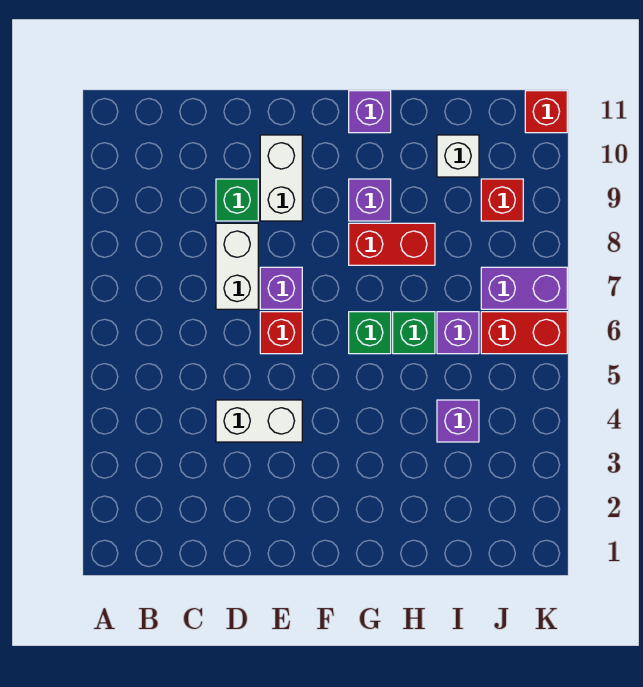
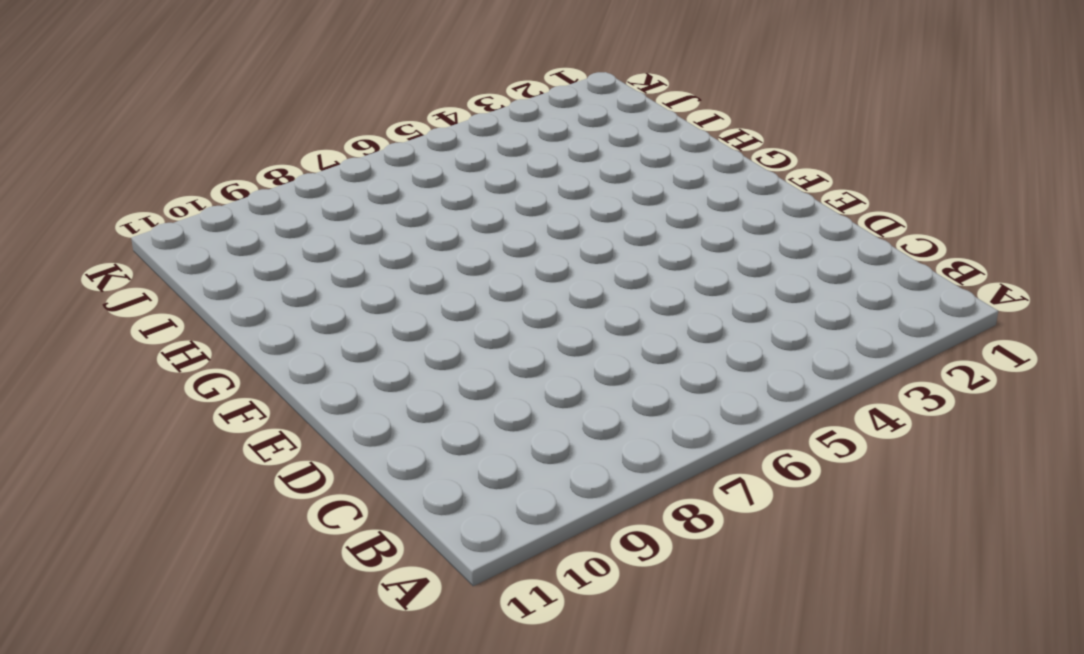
none -> white 1x2 brick [216,400,302,442]
none -> white 1x2 brick [216,223,258,309]
none -> green 1x1 brick [216,179,258,221]

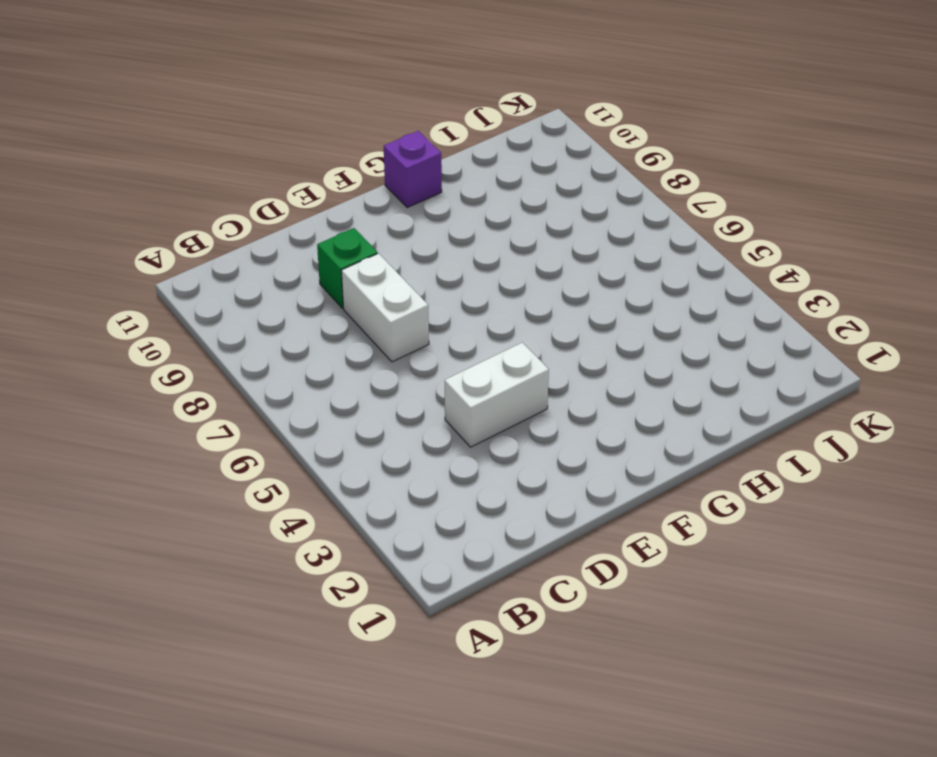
none -> red 1x1 brick [260,312,302,354]
none -> purple 1x1 brick [260,267,302,309]
none -> white 1x2 brick [260,135,302,221]

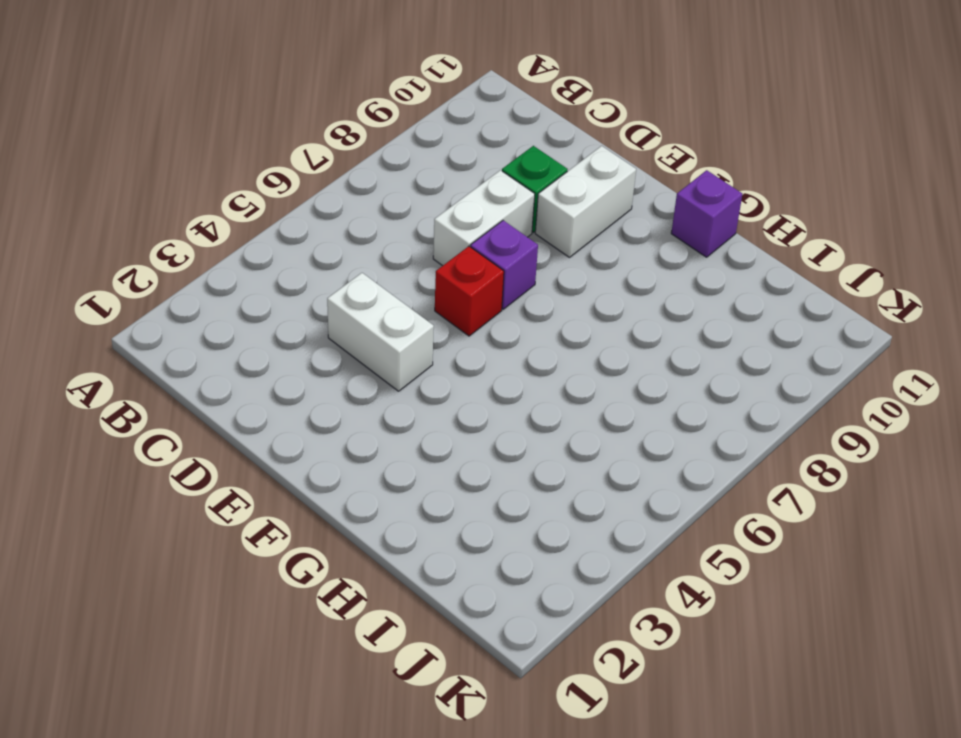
none -> green 1x1 brick [349,312,391,354]
none -> red 1x2 brick [349,223,435,265]
none -> purple 1x1 brick [349,179,391,221]

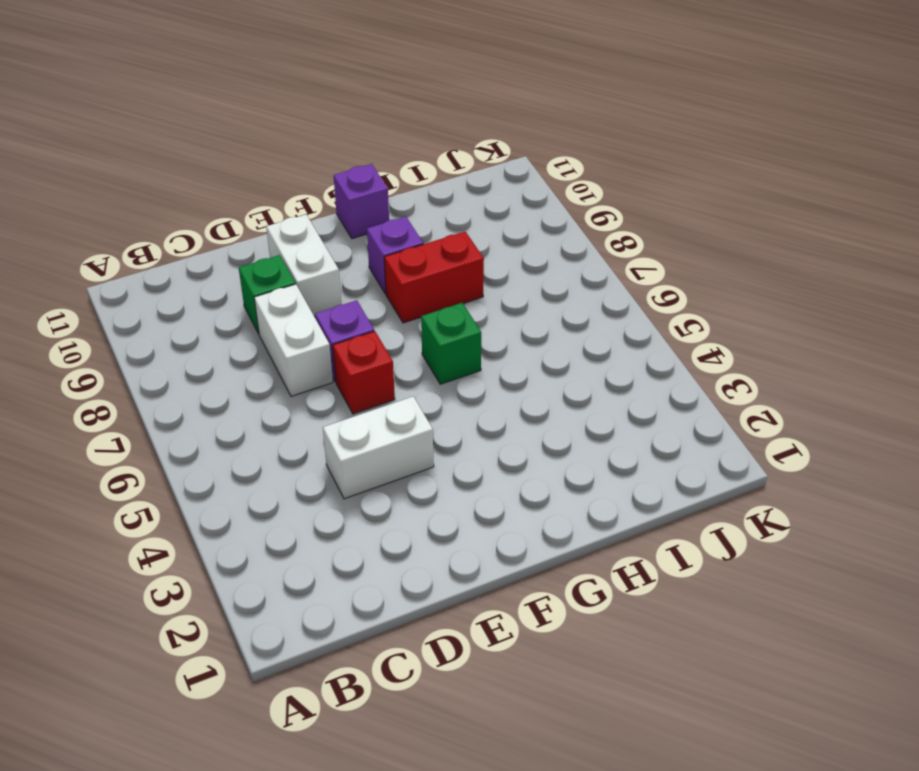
none -> green 1x1 brick [393,312,435,354]
none -> purple 1x1 brick [437,400,479,442]
none -> purple 1x1 brick [437,312,479,354]

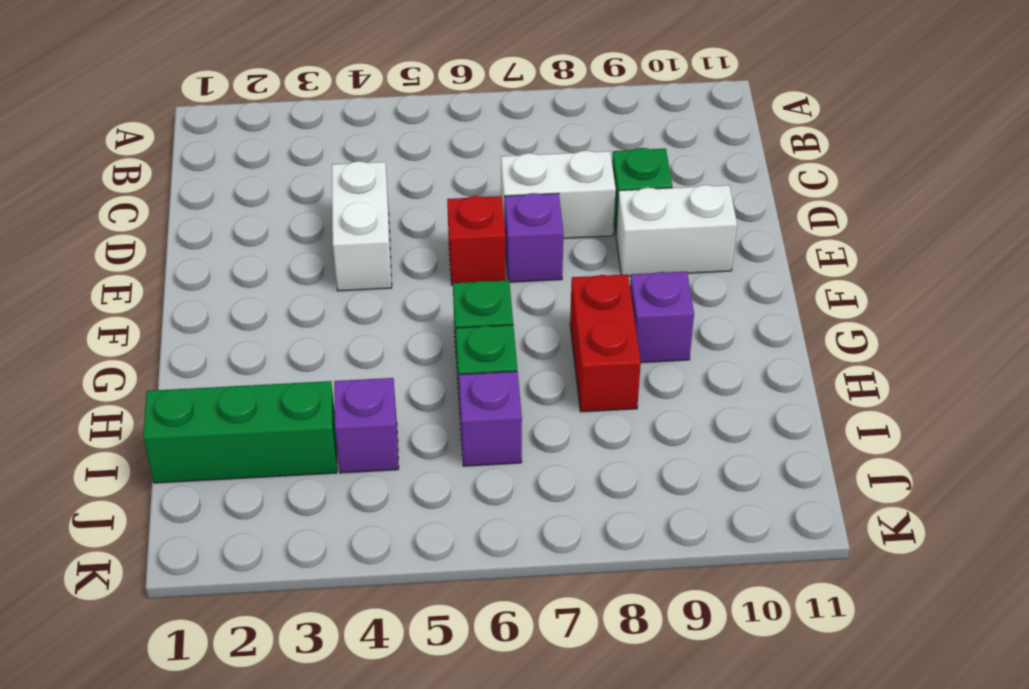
green 1x3 brick [143,381,337,483] -> none
none -> purple 1x1 brick [349,91,391,133]
none -> white 1x1 brick [437,135,479,177]
none -> red 1x2 brick [481,312,567,354]

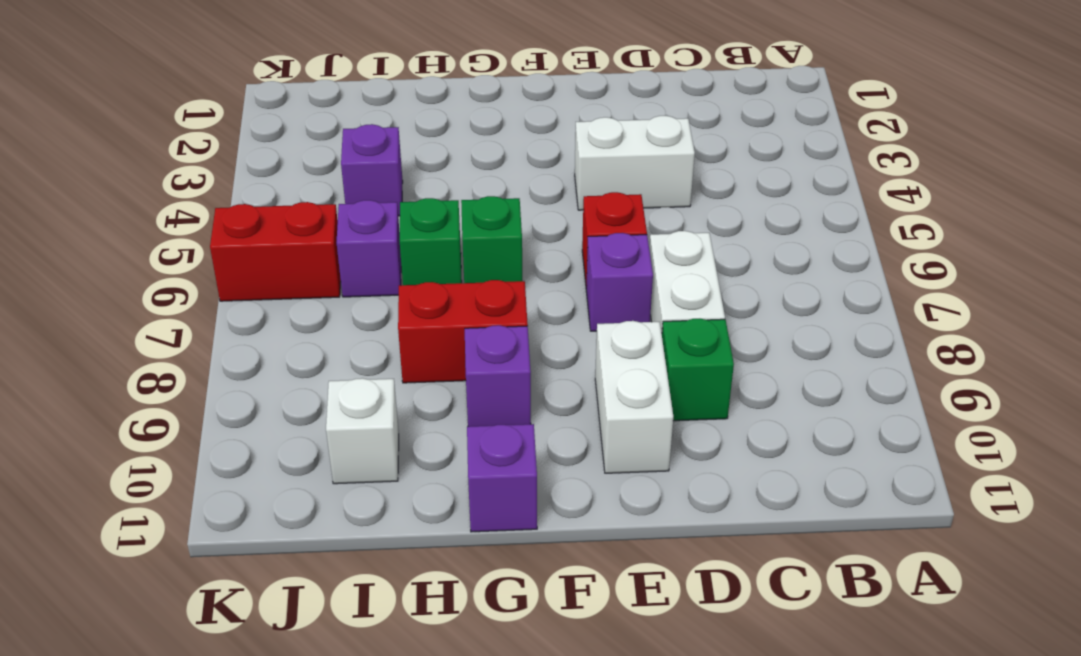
none -> purple 1x2 brick [481,267,567,309]
none -> red 1x1 brick [481,179,523,221]
none -> red 1x1 brick [525,91,567,133]

